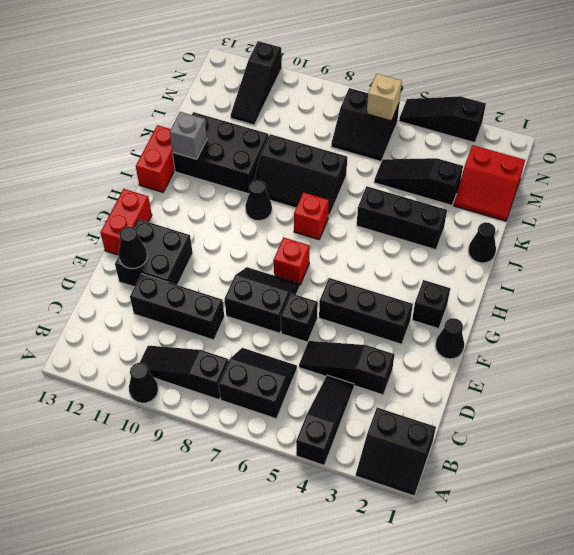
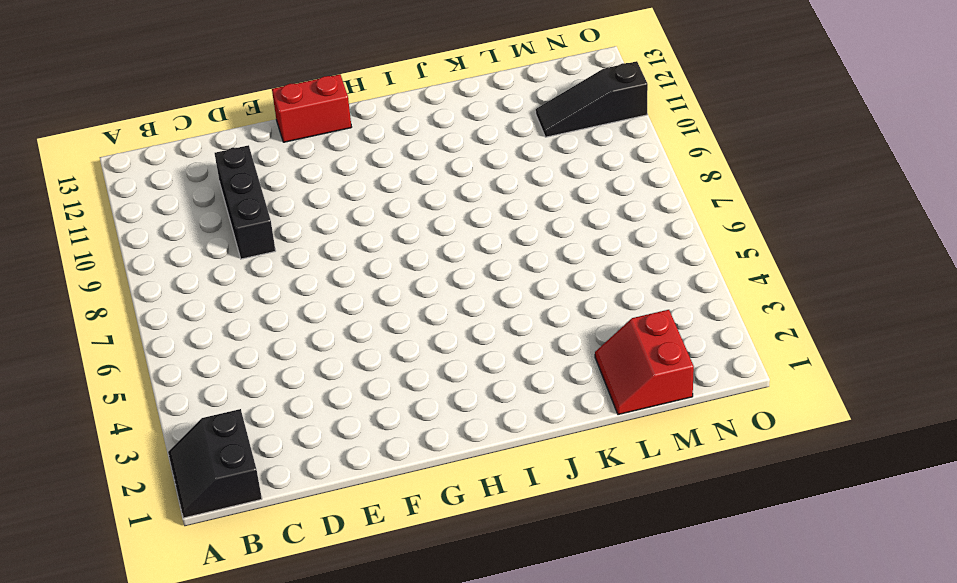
none -> black 1x3 slope [296,375,354,465]
none -> black 1x1 cone [129,363,158,403]
none -> black 2x2 slope [219,348,297,419]
none -> black 1x3 slope [140,346,229,400]

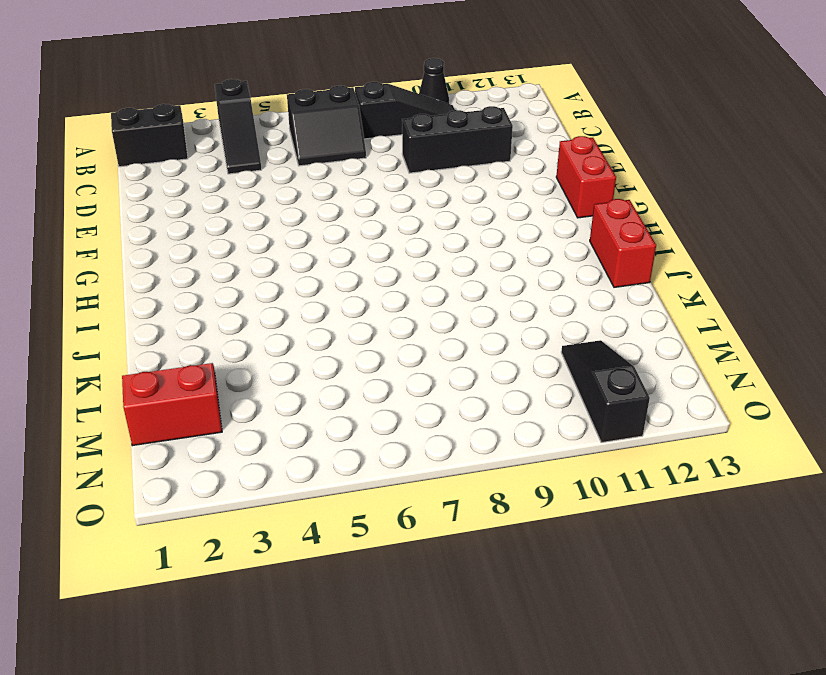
none -> black 1x3 slope [299,341,394,395]
none -> black 1x1 brick [281,293,318,342]
none -> black 2x2 slope [225,267,300,333]
none -> black 2x2 brick [115,219,193,287]

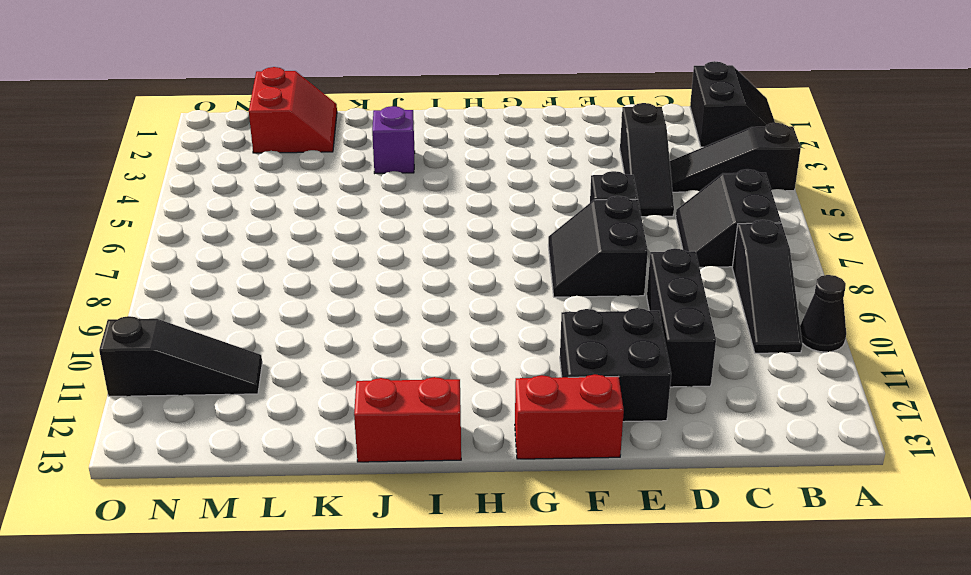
purple 1x1 brick [372,106,415,173] -> black 1x3 brick [357,186,447,250]
none -> black 1x1 cone [435,318,464,359]
none -> black 1x3 brick [319,278,413,344]
none -> black 1x1 brick [412,280,450,329]
none -> red 1x1 brick [274,237,310,285]

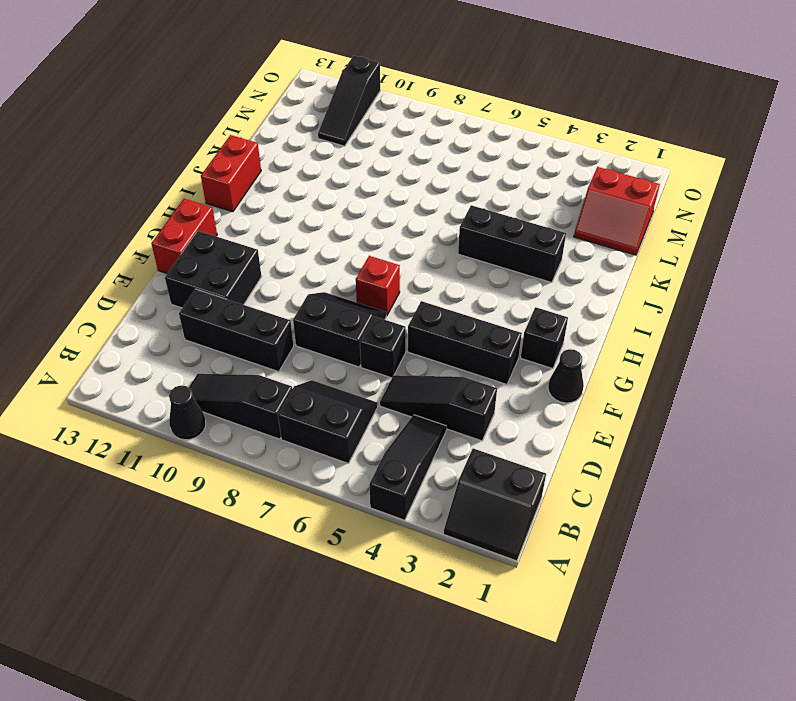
none -> red 1x1 brick [294,192,329,240]
none -> black 1x1 cone [245,180,272,221]
none -> black 1x1 cone [468,222,496,263]
none -> black 2x3 slope [254,134,347,217]

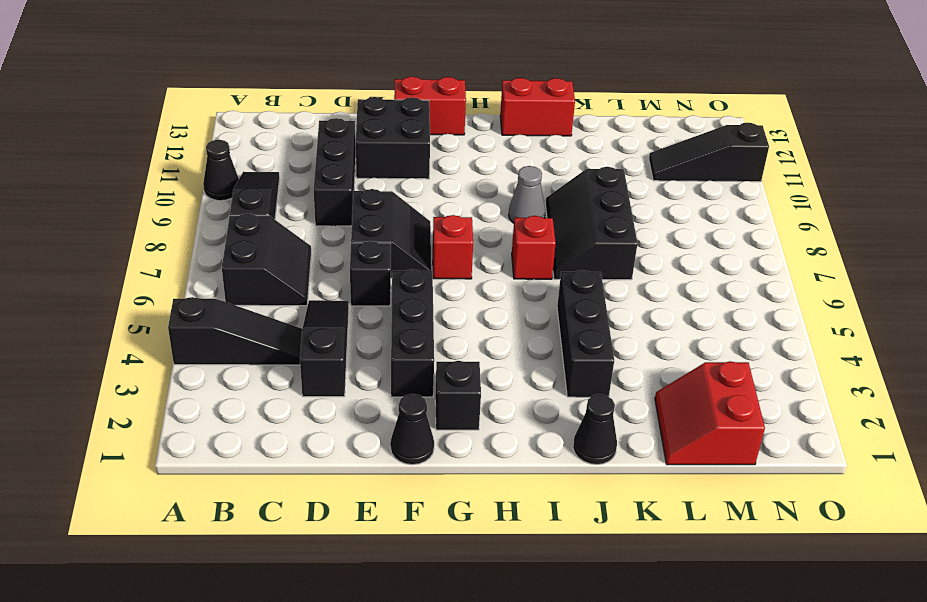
grey 1x1 cone [509,166,545,223] -> black 1x1 cone [245,180,272,221]
none -> black 2x2 slope [356,408,436,496]
none -> black 2x3 brick [172,112,269,194]
none -> black 1x3 slope [374,158,463,205]
none -> black 2x2 slope [331,88,399,161]

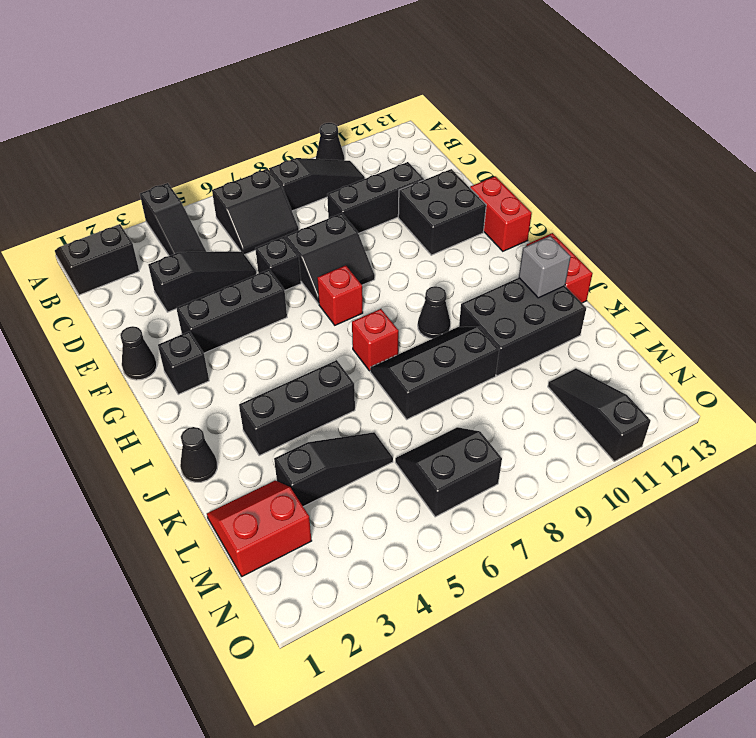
none -> black 1x3 slope [399,96,486,143]
none -> black 1x1 cone [119,227,147,269]
none -> tan 1x1 brick [367,74,402,121]

